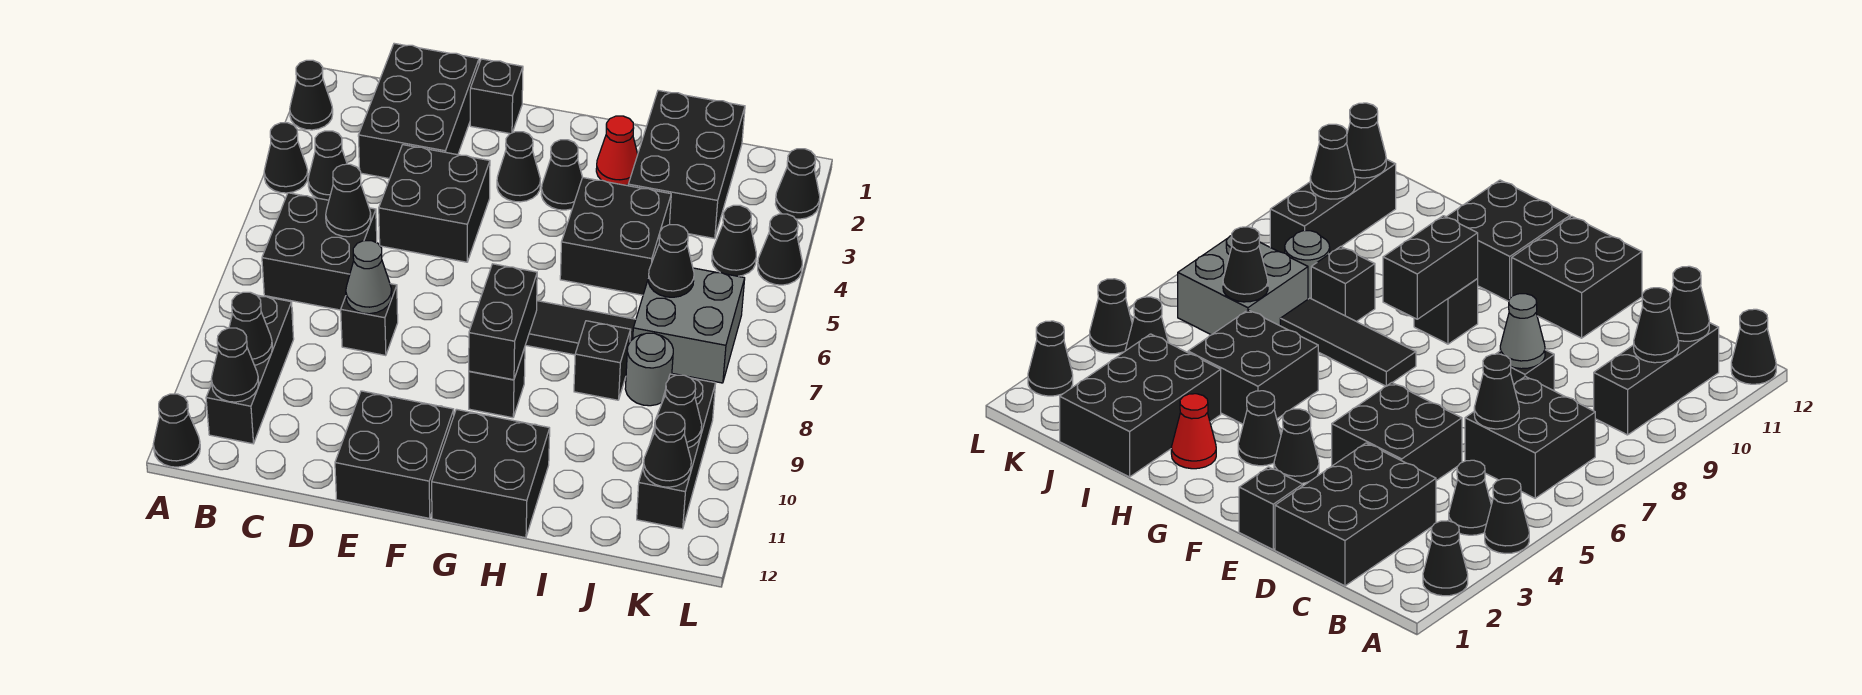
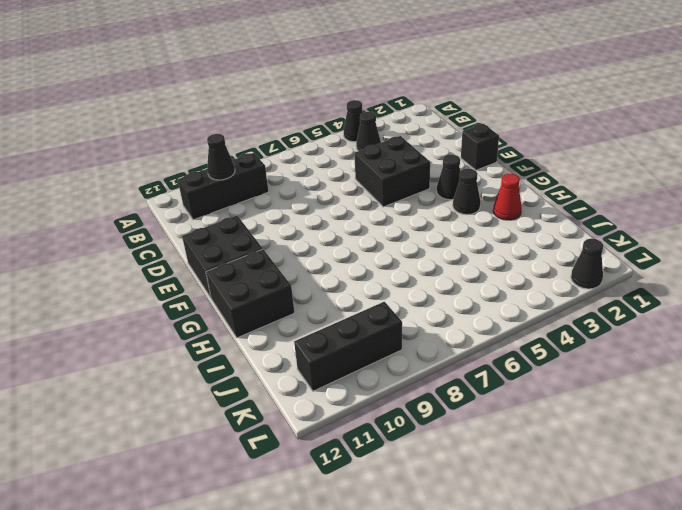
none -> black 1x1 cone [290,60,333,130]
none -> black 1x1 cone [153,394,200,467]
none -> black 2x2 brick [262,193,377,310]
none -> black 2x3 brick [358,43,479,179]

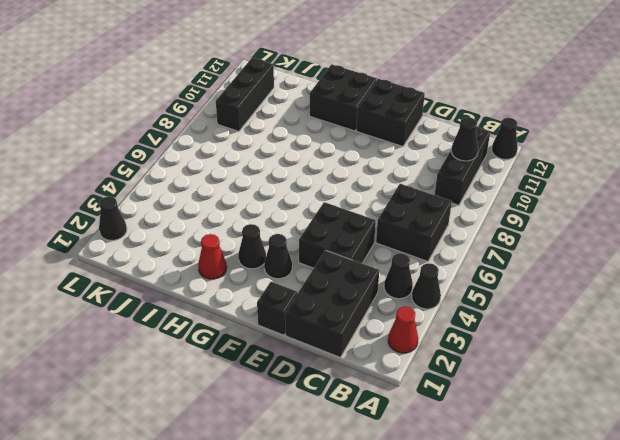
red 1x1 cone [388,306,418,353] -> black 1x1 cone [290,60,333,130]
none -> black 1x1 brick [341,284,398,356]
none -> black 1x3 tile [526,301,636,355]
none -> black 1x1 brick [469,348,525,418]
none -> black 2x2 brick [560,178,671,295]

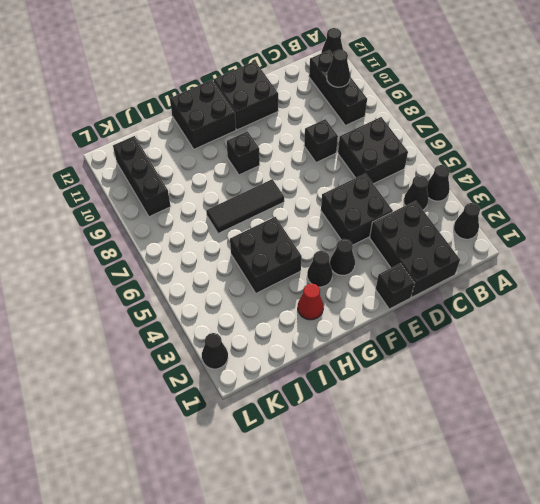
none -> black 2x3 brick [628,90,745,239]
none -> black 1x1 brick [574,321,631,400]
none -> grey 2x2 brick [633,268,745,383]
none -> grey 1x1 round brick [625,333,673,406]

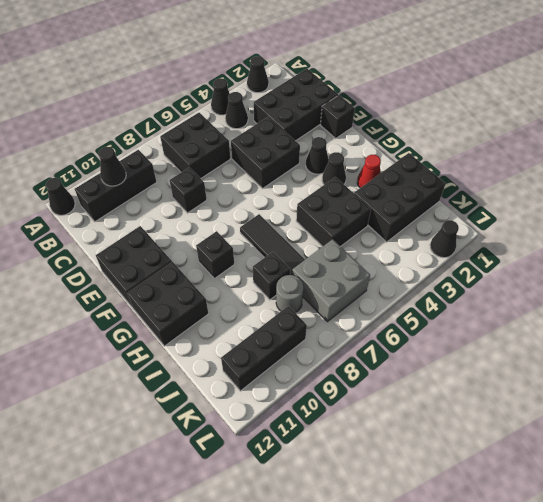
none -> black 1x1 cone [712,205,756,276]
none -> black 1x1 cone [758,214,802,285]
none -> black 1x1 cone [211,328,259,402]
none -> black 1x1 cone [326,164,371,237]

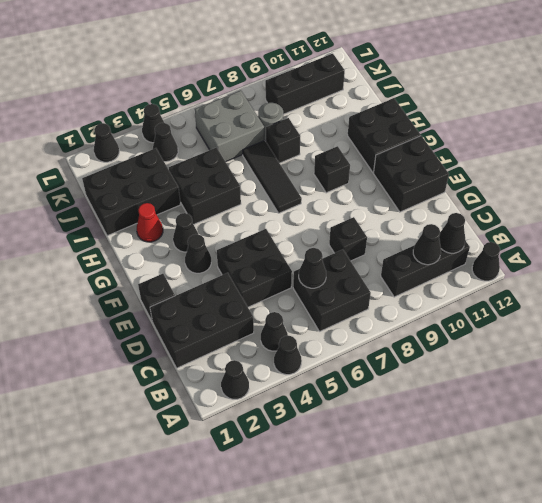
none -> grey 1x1 cone [346,241,392,314]
none -> black 1x2 brick [469,264,537,380]
none -> black 1x1 cone [648,225,694,297]
none -> black 1x1 cone [654,375,702,448]

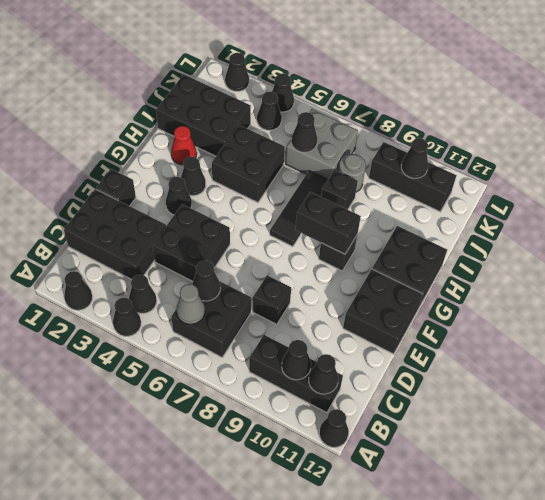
grey 1x1 cone [176,284,205,324] -> grey 1x1 cone moved to [346,241,392,314]
none -> black 1x1 cone [643,412,691,487]

